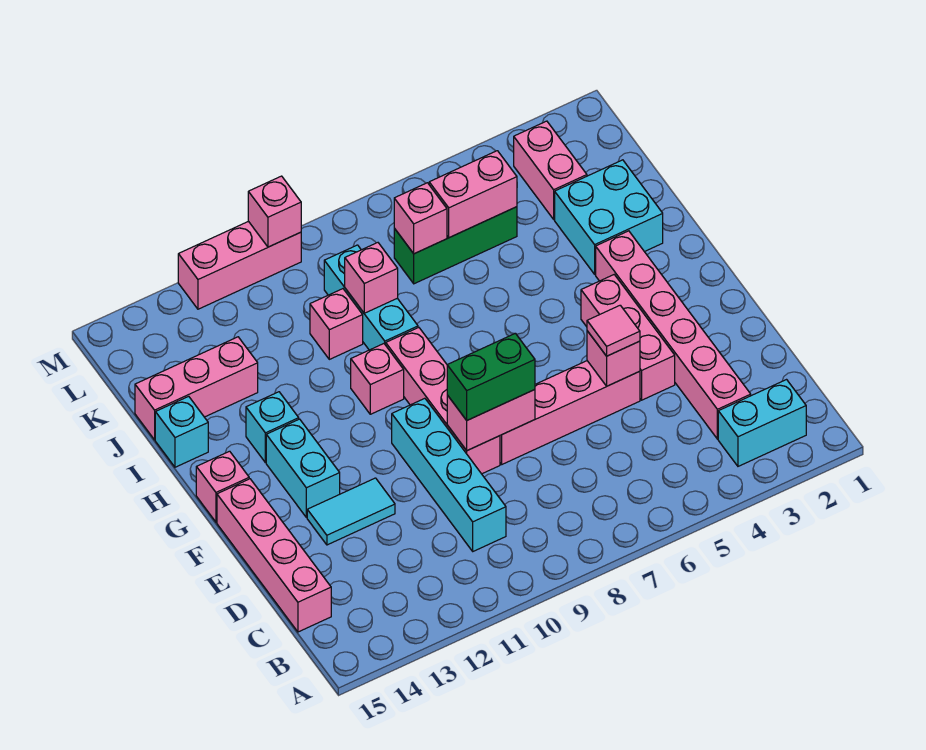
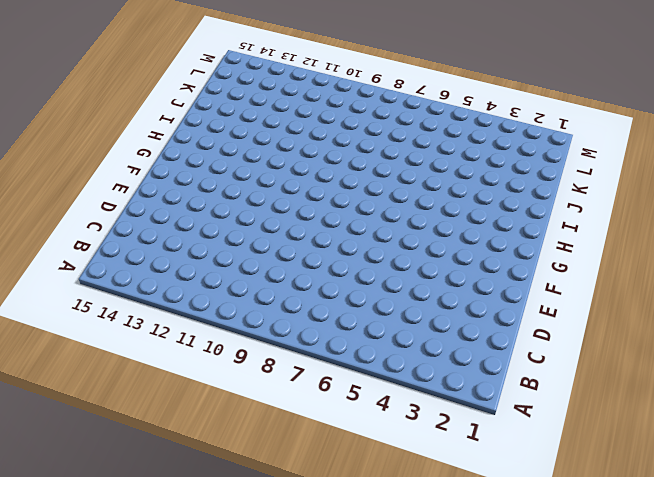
none -> cyan 1x2 brick [718,380,806,466]
none -> pink 1x6 brick [596,231,751,439]
none -> cyan 1x4 brick [392,398,506,551]

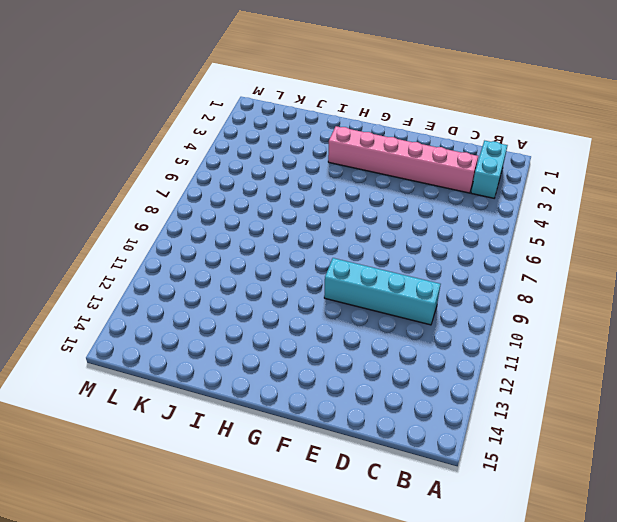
none -> pink 1x4 brick [217,479,331,632]
none -> pink 1x3 brick [581,275,675,400]
none -> pink 1x4 brick [500,361,640,464]

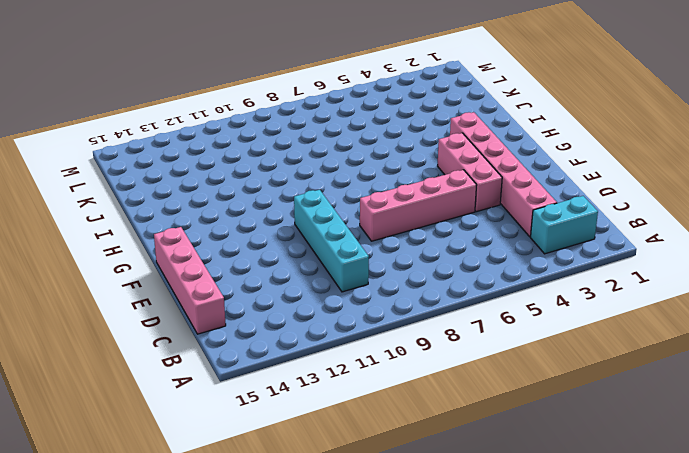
none -> pink 1x4 brick [386,328,500,474]
none -> cyan 1x2 tile [307,478,395,545]
none -> cyan 1x2 brick [266,419,340,518]

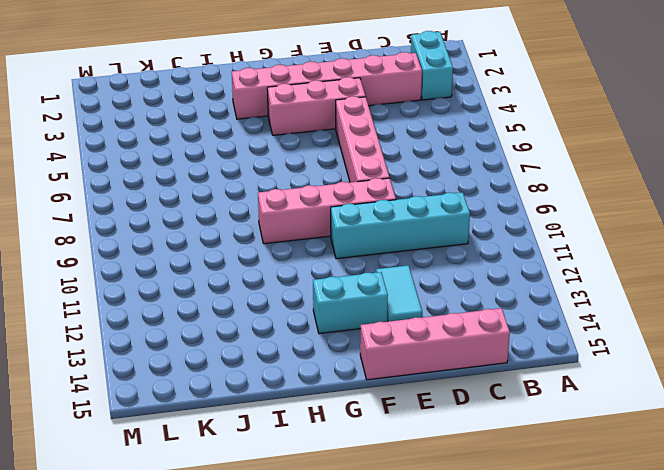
none -> pink 1x1 brick [196,451,249,522]
none -> pink 1x1 brick [351,344,404,414]
none -> cyan 1x1 brick [246,392,299,463]

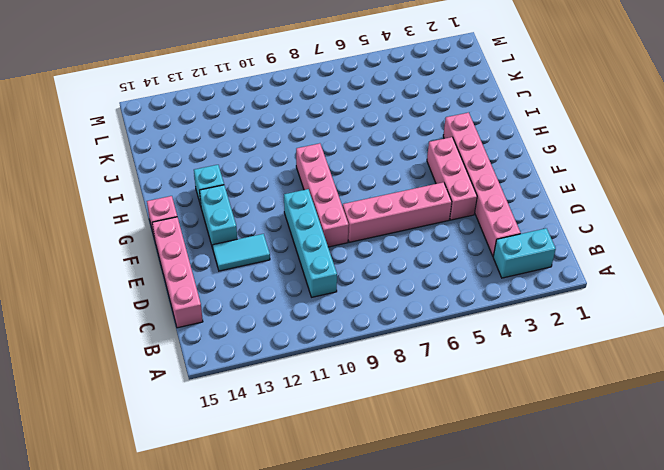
none -> pink 1x1 brick [351,344,404,414]
none -> cyan 2x2 brick [555,160,663,274]
none -> cyan 1x3 brick [324,245,418,350]

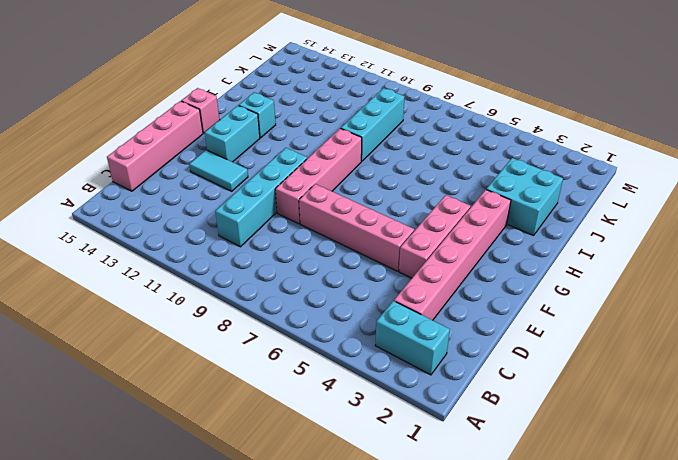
none -> pink 1x1 brick [351,344,404,414]
none -> cyan 1x1 brick [155,396,208,467]
none -> pink 1x1 brick [310,289,363,359]

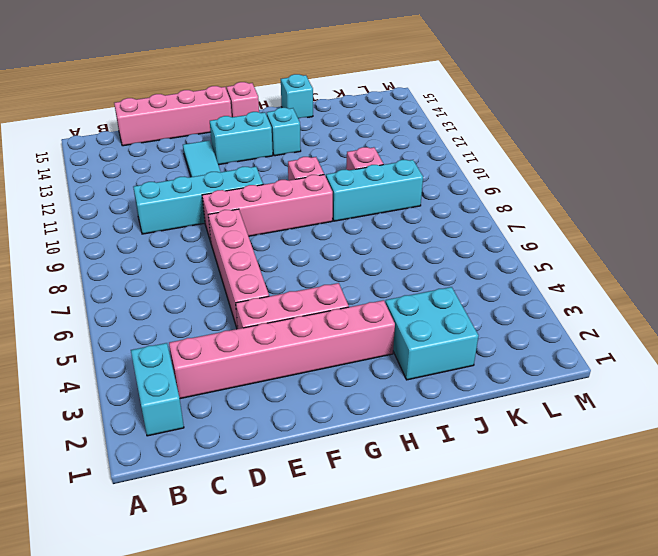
none -> pink 1x3 brick [135,337,258,440]
none -> pink 1x2 brick [514,121,587,219]
none -> green 1x3 brick [394,207,517,284]

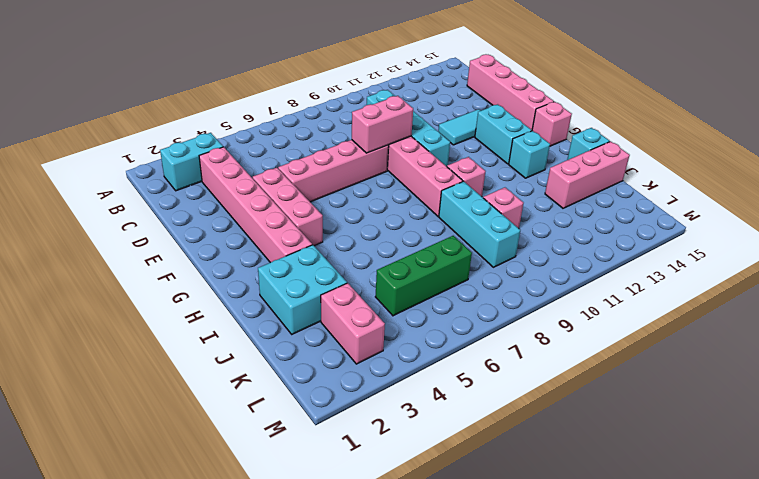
none -> pink 1x3 brick [178,221,301,309]
none -> pink 1x1 brick [587,331,640,386]
none -> pink 1x1 brick [345,243,398,313]

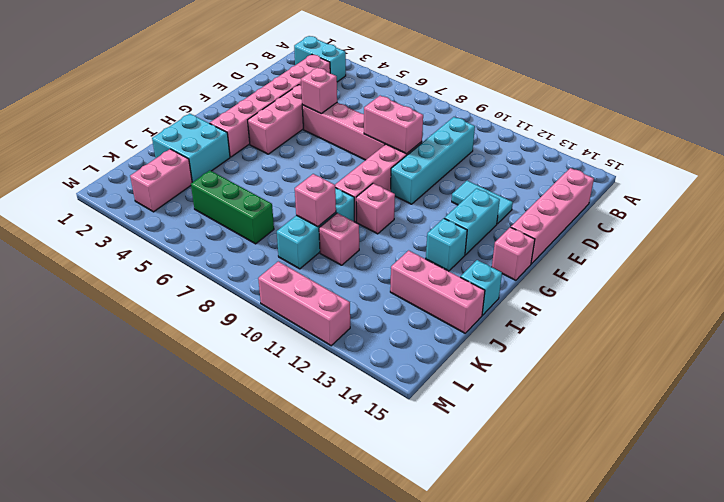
none -> pink 1x2 brick [429,151,517,238]
none -> pink 1x1 brick [394,183,447,254]
none -> pink 1x1 brick [248,176,301,247]

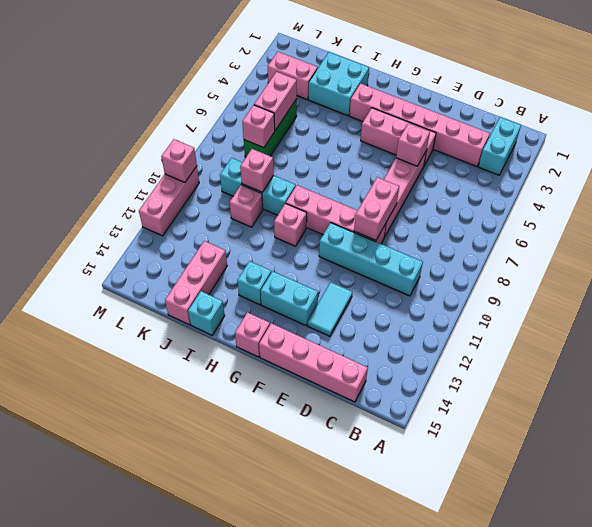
none -> pink 1x1 tile [587,305,640,356]
none -> green 1x2 brick [447,333,535,420]

